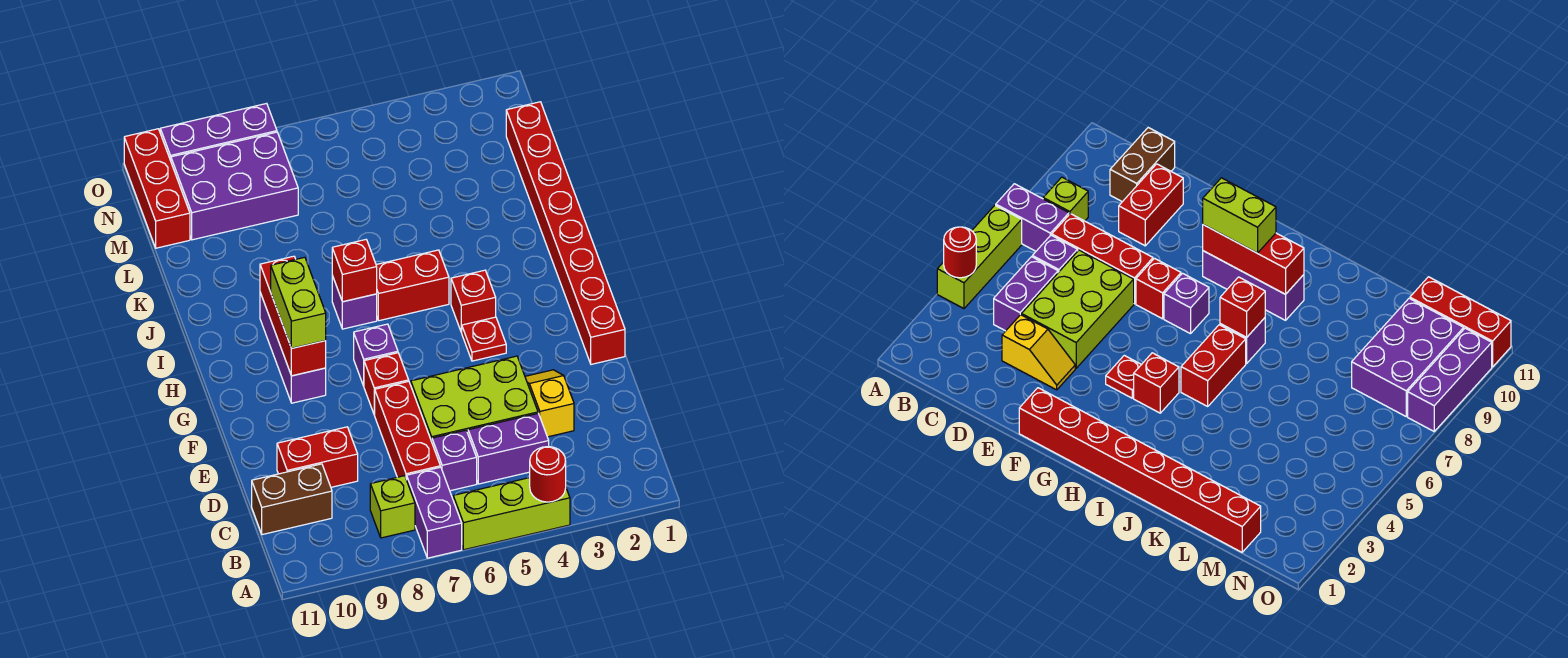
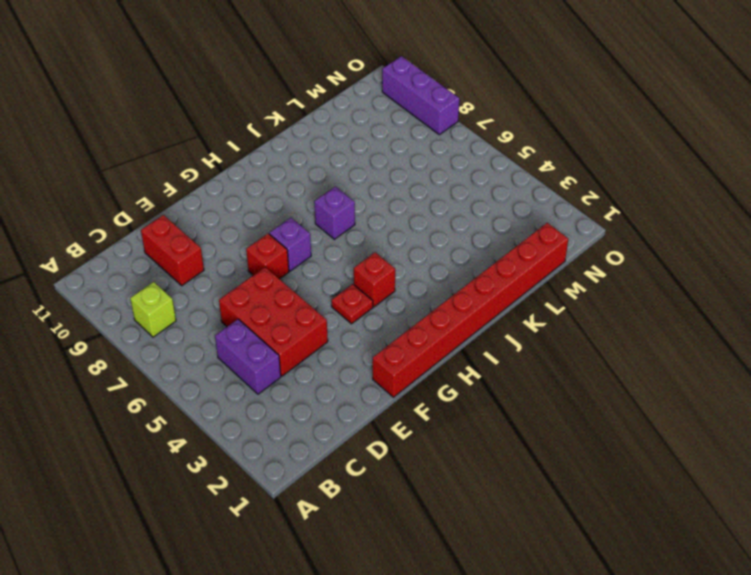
red 2x3 brick [219,267,328,376] -> lime 2x3 brick [411,356,538,441]
none -> lime 1x3 brick [453,478,570,550]
none -> purple 1x2 brick [407,467,462,558]
none -> purple 1x1 brick [432,430,477,491]

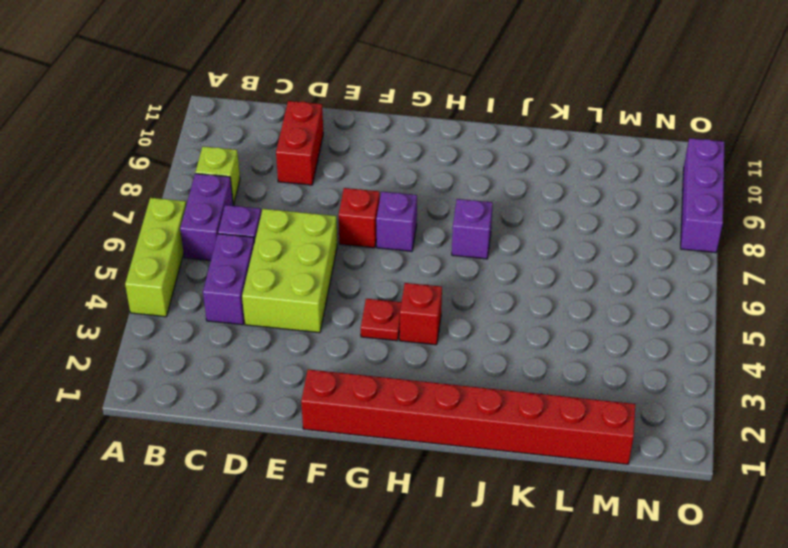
purple 1x2 brick [180,173,233,261] -> purple 1x2 brick turned to [407,467,462,558]
none -> red 1x3 brick [375,381,440,480]
none -> brown 1x2 brick [252,464,332,535]
none -> yellow 1x2 slope [525,370,574,437]

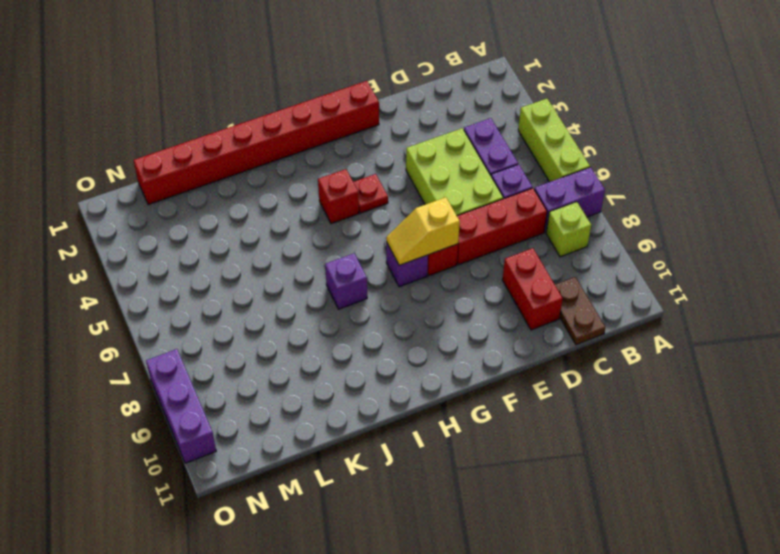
brown 1x2 plate [555,277,605,345] -> brown 1x2 brick [252,464,332,535]
yellow 1x2 slope [386,197,460,265] -> yellow 1x2 slope moved to [525,370,574,437]
none -> purple 1x3 brick [260,293,326,403]
none -> red 1x2 brick [376,250,449,321]
none -> purple 2x3 brick [171,132,298,240]

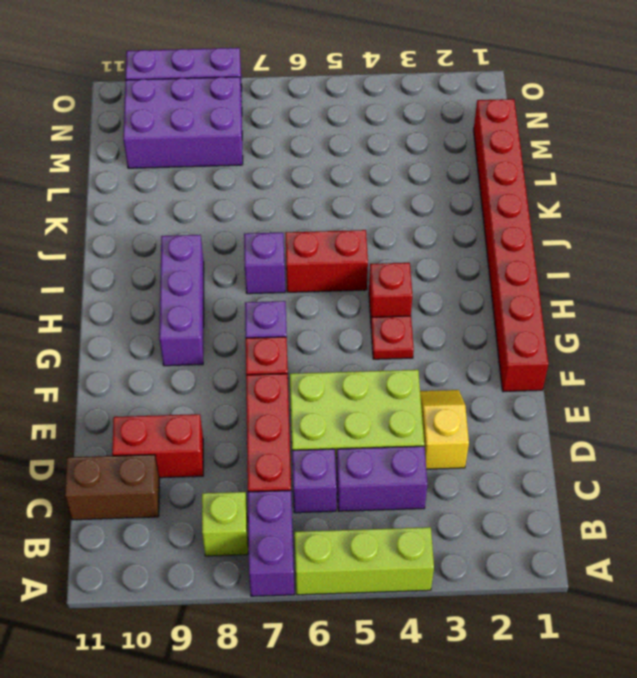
none -> red 1x3 brick [124,129,190,248]
none -> red 1x1 round brick [530,447,566,502]
none -> red 1x3 brick [260,256,326,376]

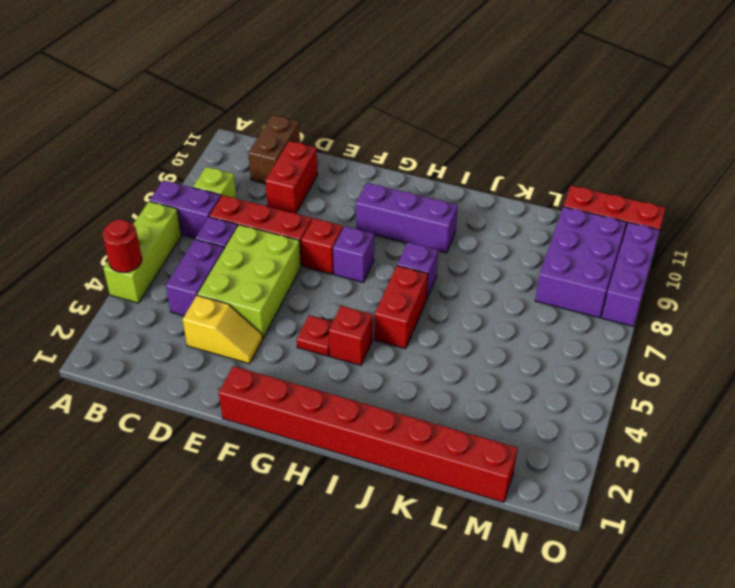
none -> red 1x3 brick [260,256,326,376]
none -> red 1x1 brick [332,240,377,302]
none -> lime 1x2 brick [271,257,326,348]

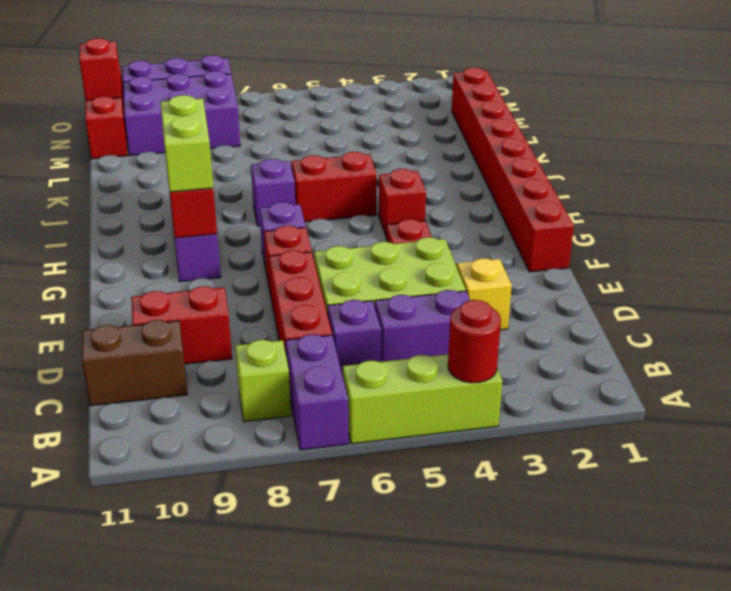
red 1x1 brick [79,38,122,101] -> red 1x1 brick moved to [332,240,377,302]

